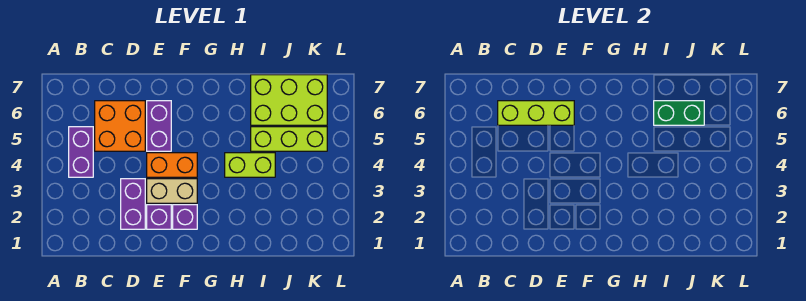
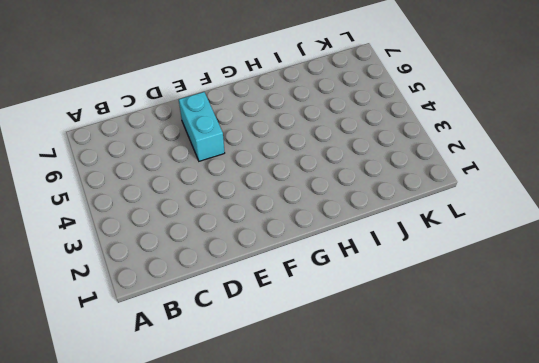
cyan 1x2 brick [179,92,225,161] -> purple 1x2 brick [147,101,171,151]
none -> purple 1x2 brick [69,127,93,177]
none -> orange 2x2 brick [95,101,145,151]
none -> purple 1x2 brick [121,179,145,229]

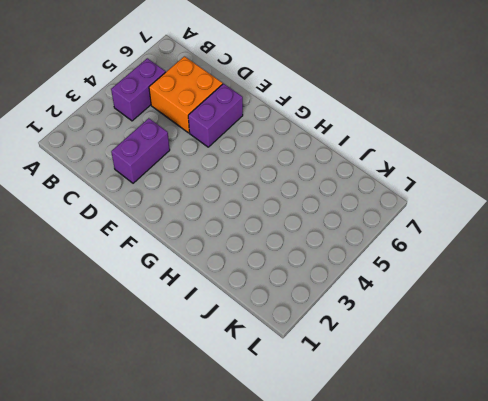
none -> purple 1x1 brick [147,205,171,229]
none -> tan 1x2 brick [147,179,197,203]
none -> orange 1x2 brick [147,153,197,177]

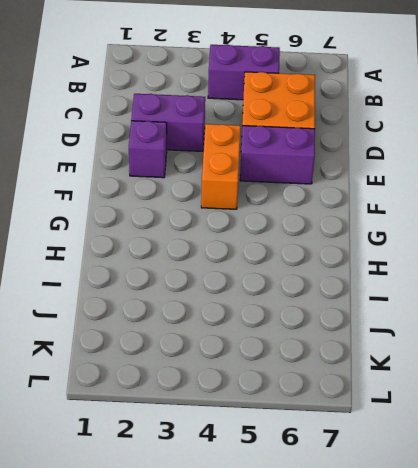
none -> tan 1x2 brick [147,179,197,203]
none -> purple 1x1 brick [173,205,197,229]
none -> lime 1x2 brick [225,153,275,177]

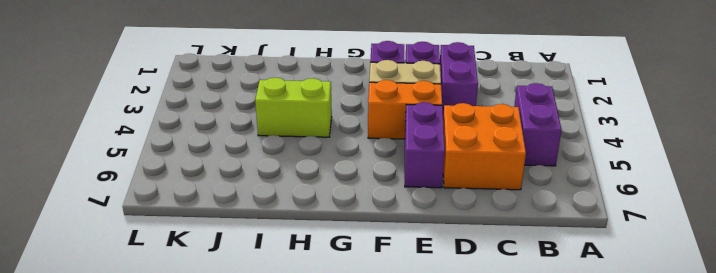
none -> lime 1x3 brick [251,127,327,151]
none -> lime 2x3 brick [251,75,327,125]
none -> lime 1x3 brick [498,101,574,125]

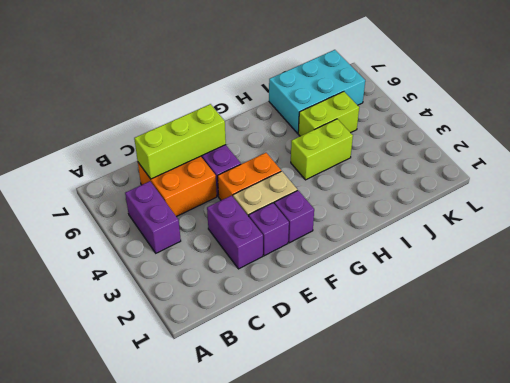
lime 1x2 brick [298,92,359,136] -> lime 1x3 brick [251,127,327,151]
cyan 2x3 brick [269,50,365,133] -> lime 2x3 brick [251,75,327,125]
none -> green 1x2 brick [654,101,704,125]

